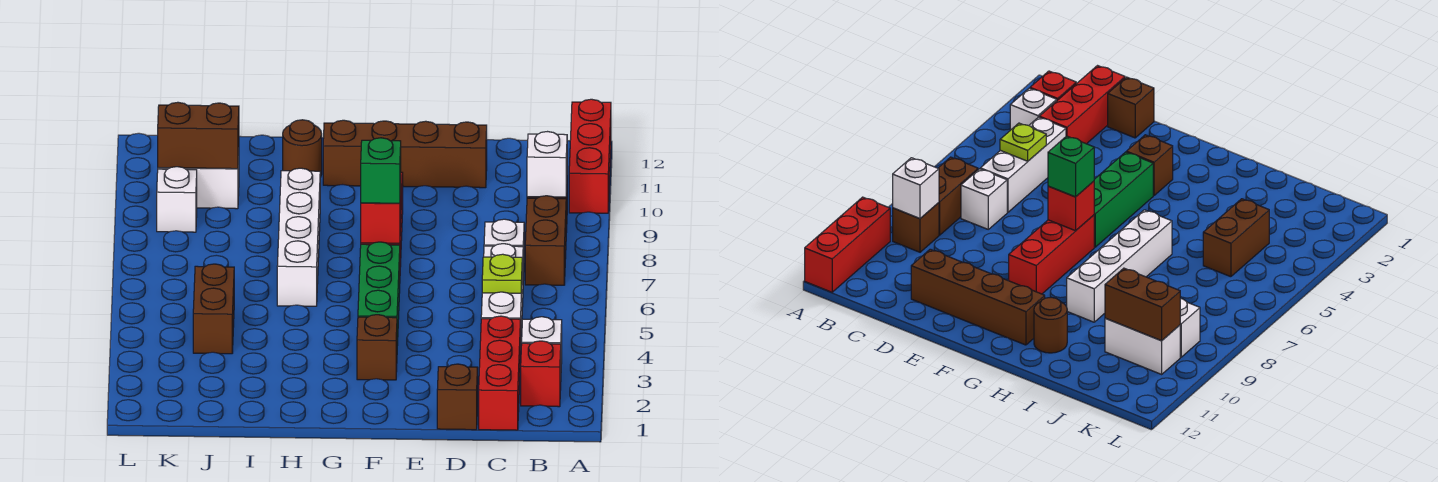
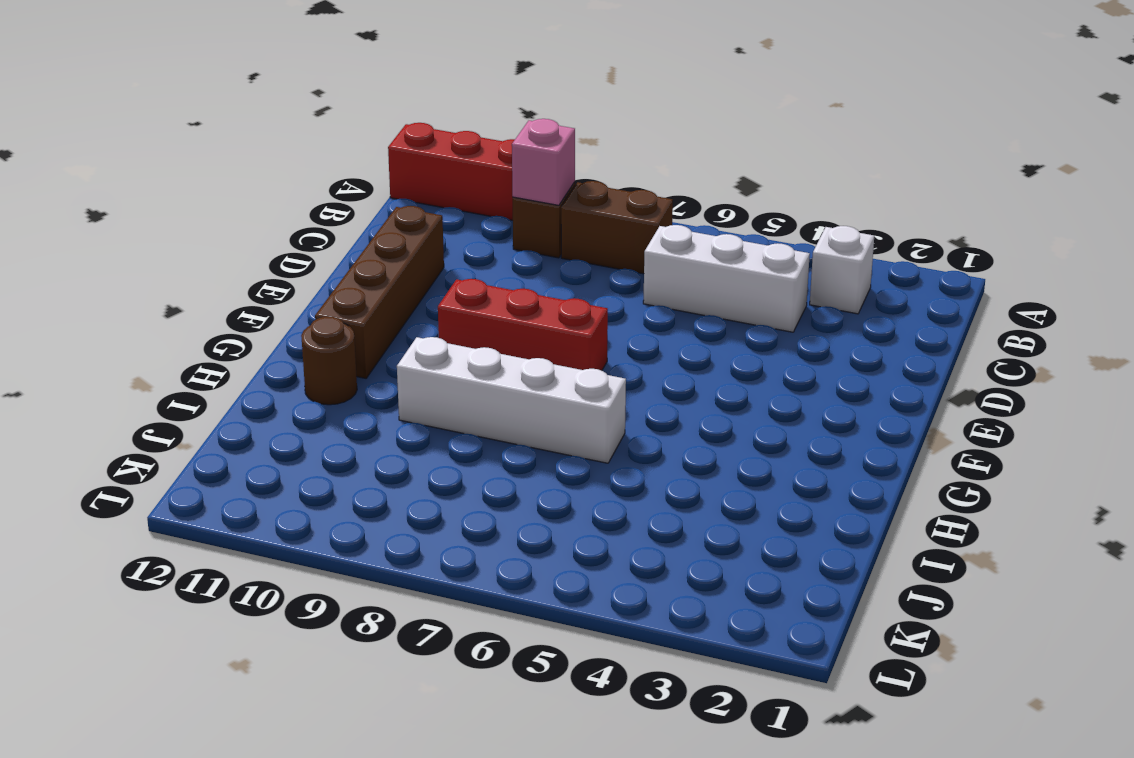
pink 1x1 brick [512,119,575,205] -> white 1x1 brick [527,132,567,197]
none -> red 1x1 brick [521,341,561,407]
none -> red 1x3 brick [479,316,521,430]
none -> white 1x1 brick [484,219,524,280]

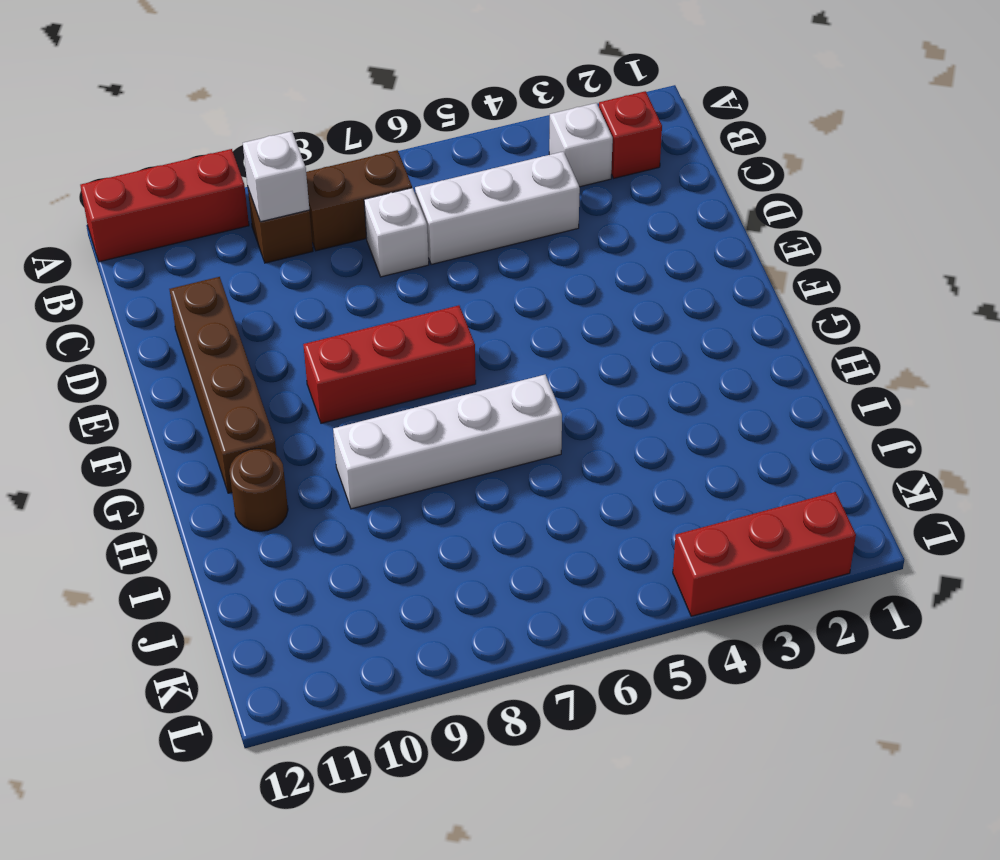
red 1x3 brick [673,492,856,616] -> red 1x3 brick moved to [479,316,521,430]
none -> brown 1x1 brick [437,364,478,430]
none -> brown 1x1 brick [357,315,397,380]
none -> green 1x3 brick [358,242,400,346]

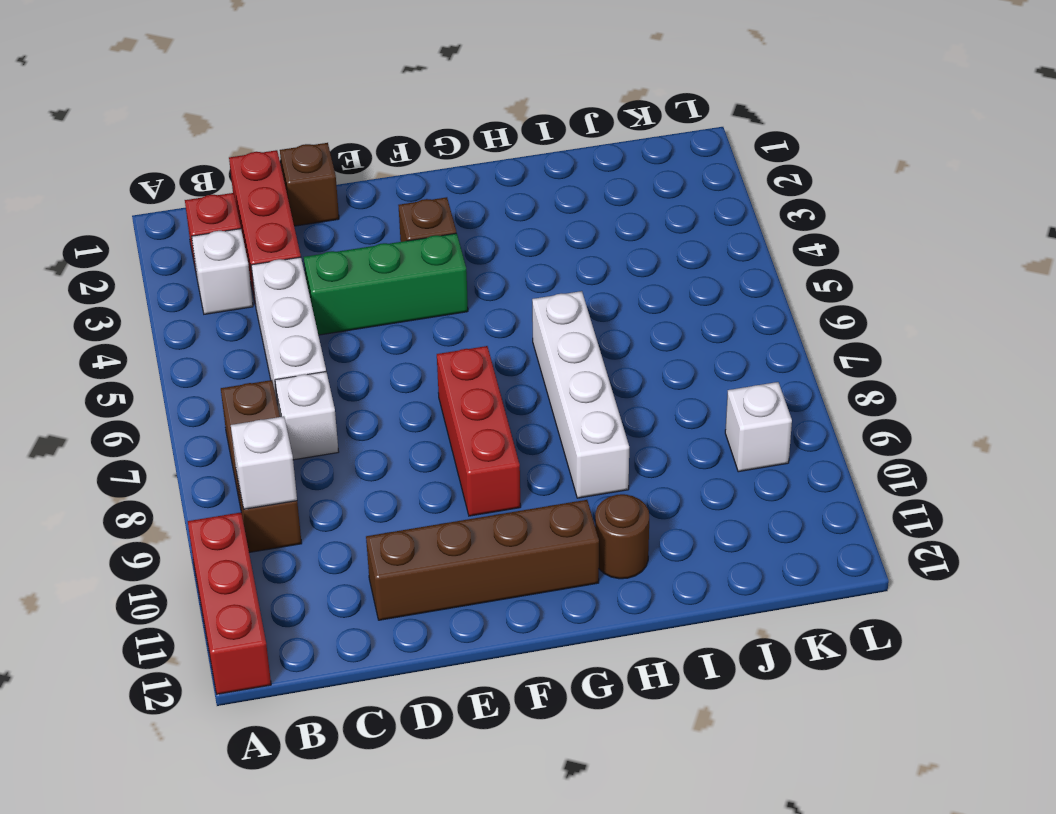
green 1x3 brick [304,233,468,335] -> green 1x3 brick turned to [358,242,400,346]
none -> brown 1x2 brick [193,264,234,354]
none -> white 1x2 brick [158,156,239,209]
none -> lime 1x1 plate [482,254,522,293]

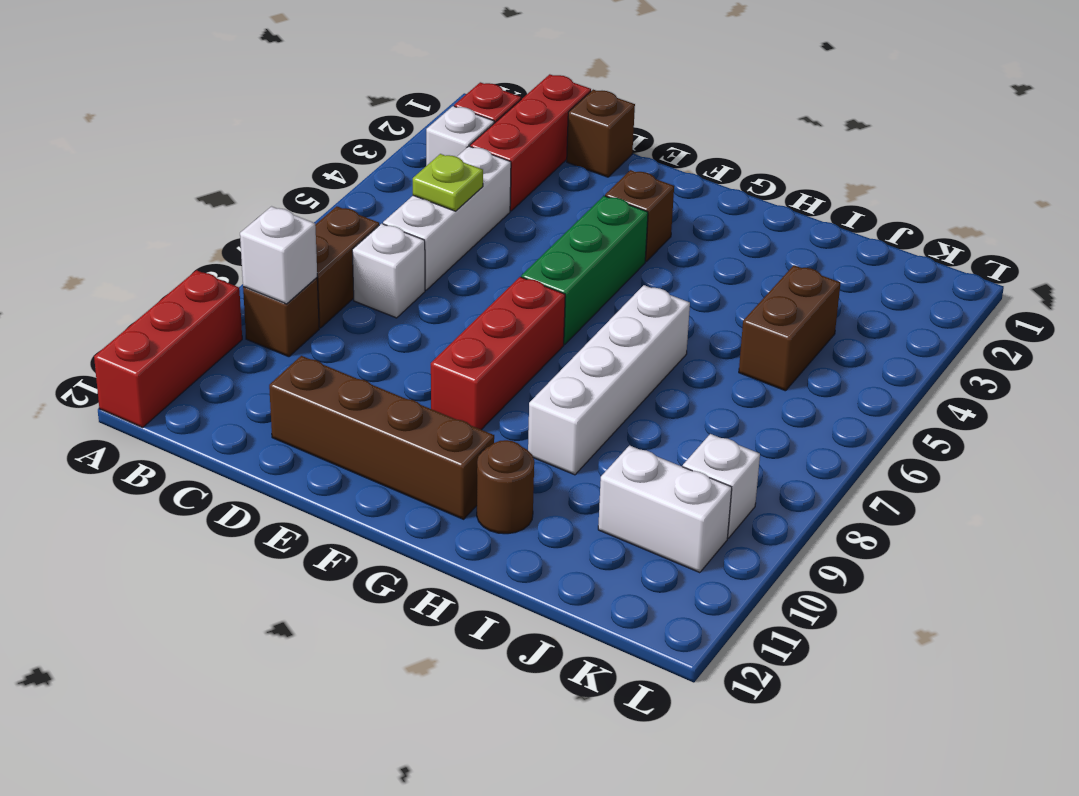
none -> red 1x1 brick [361,188,401,243]
none -> brown 1x2 brick [158,102,239,169]
none -> green 1x1 brick [361,138,401,203]

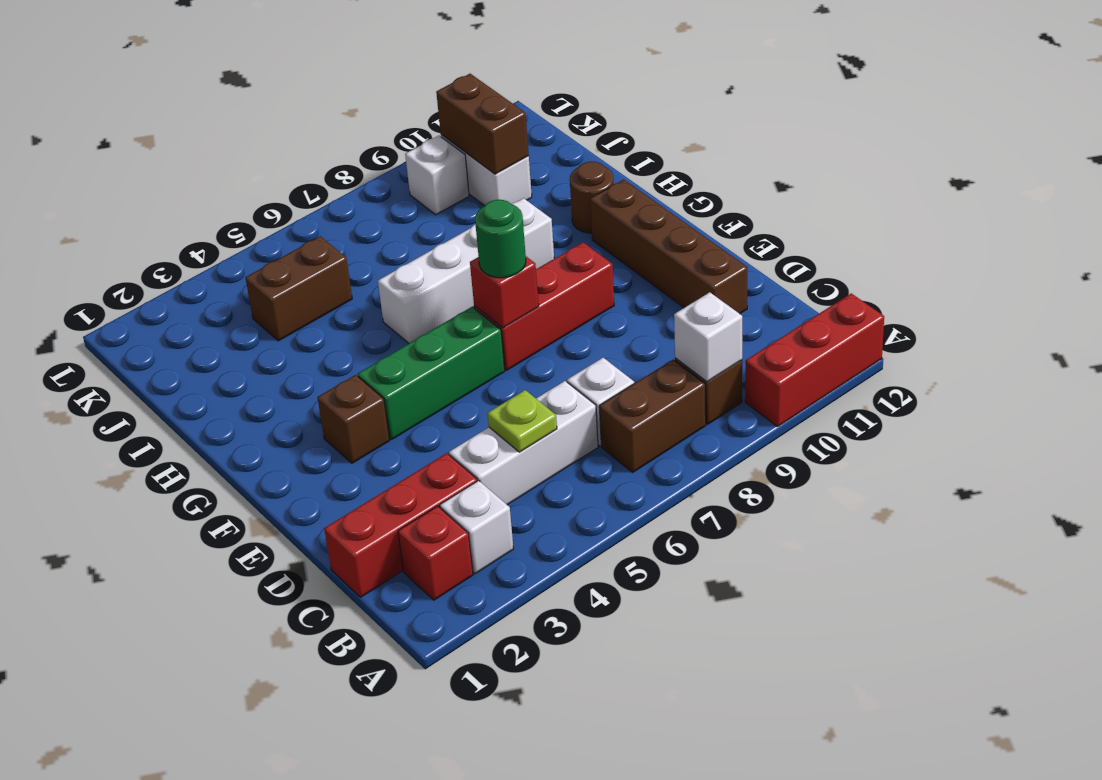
green 1x1 round brick [475,200,526,278] -> green 1x1 brick [361,138,401,203]
none -> brown 1x1 brick [437,364,478,430]

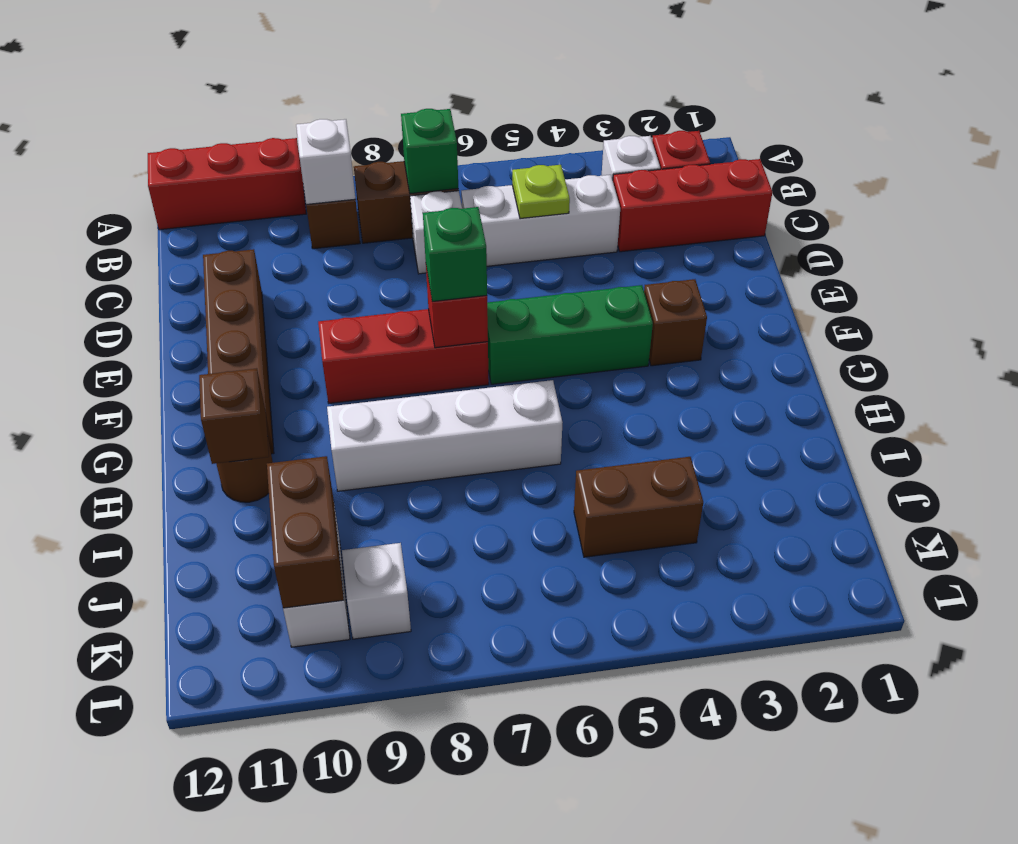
green 1x1 brick [401,109,458,194] -> none
brown 1x1 brick [199,368,269,464] -> brown 1x1 brick moved to [437,364,478,430]

